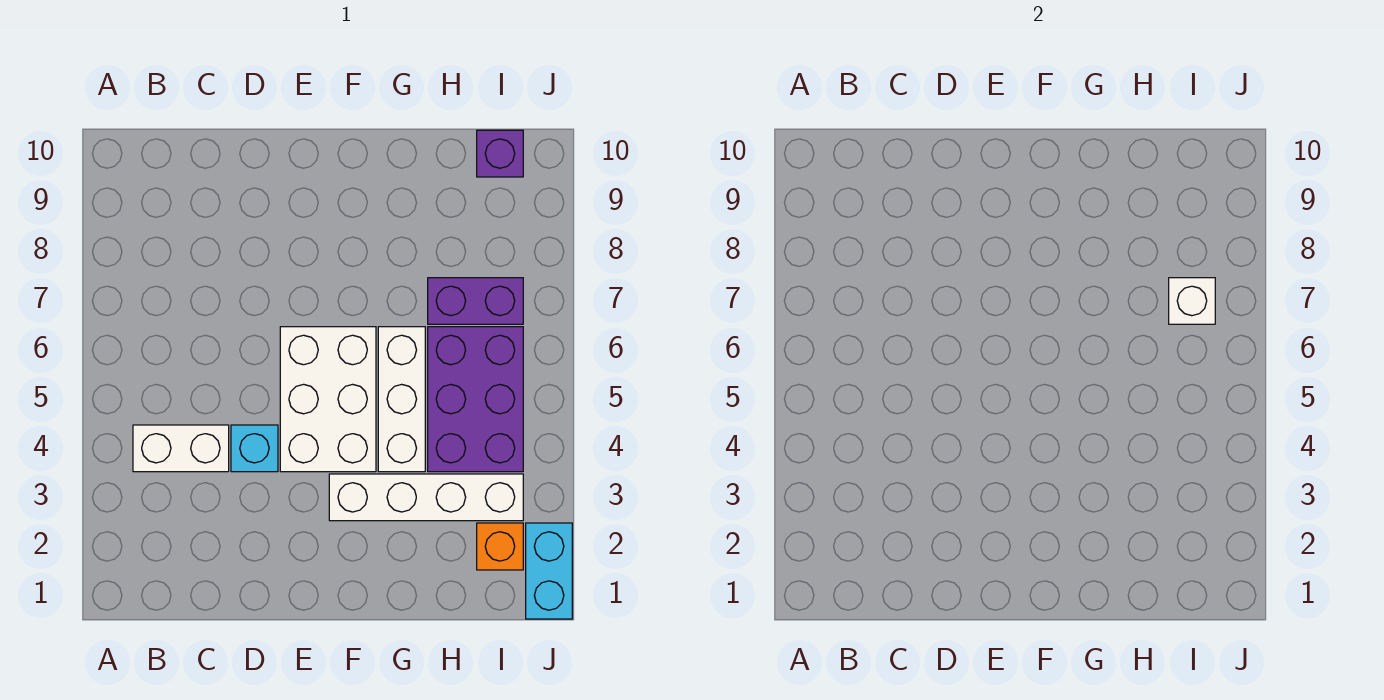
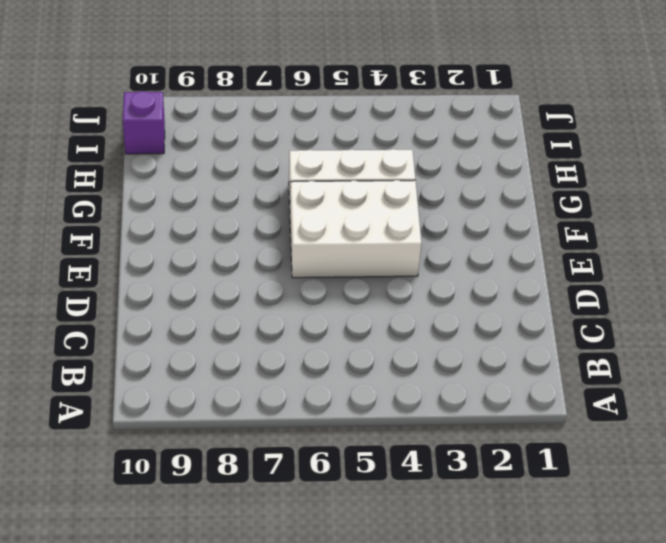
none -> white 1x2 brick [133,425,229,472]
none -> cyan 1x1 brick [231,425,278,472]

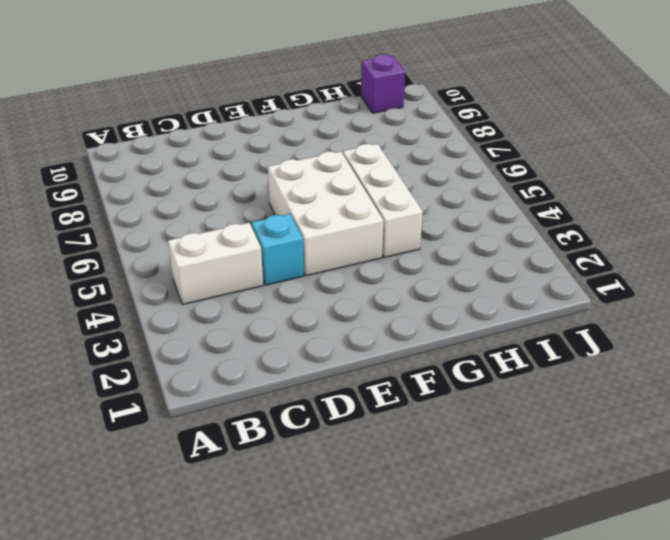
none -> white 1x4 brick [329,474,523,521]
none -> purple 2x3 brick [428,327,523,472]

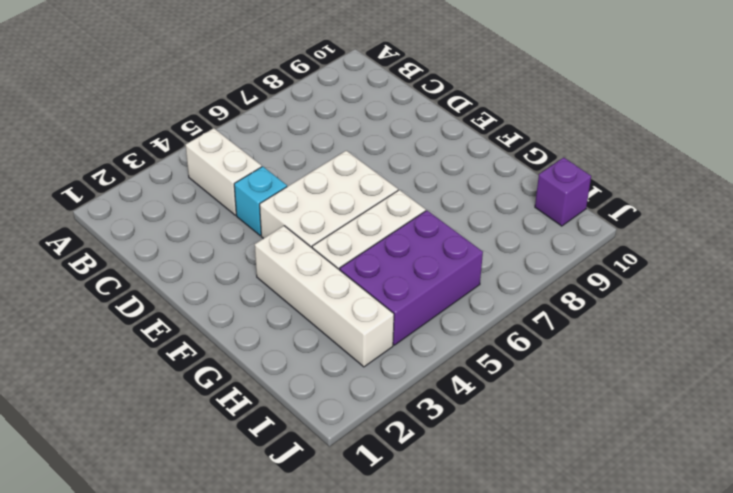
none -> purple 1x2 brick [428,278,523,324]
none -> orange 1x1 brick [477,523,523,570]

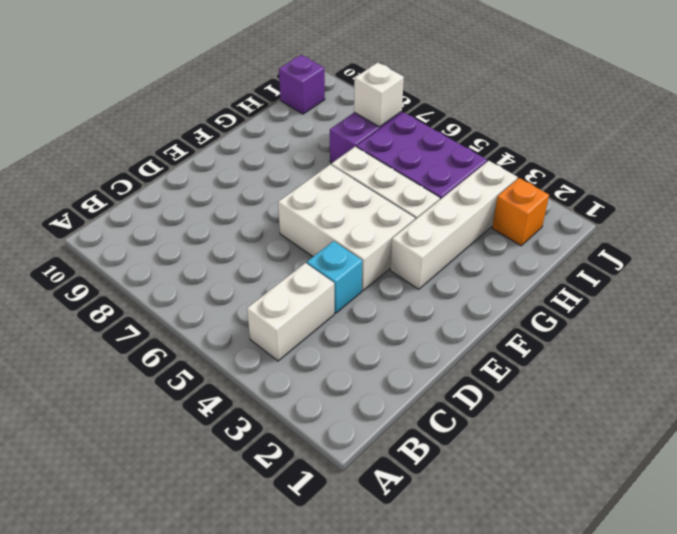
none -> cyan 1x2 brick [526,523,572,619]

